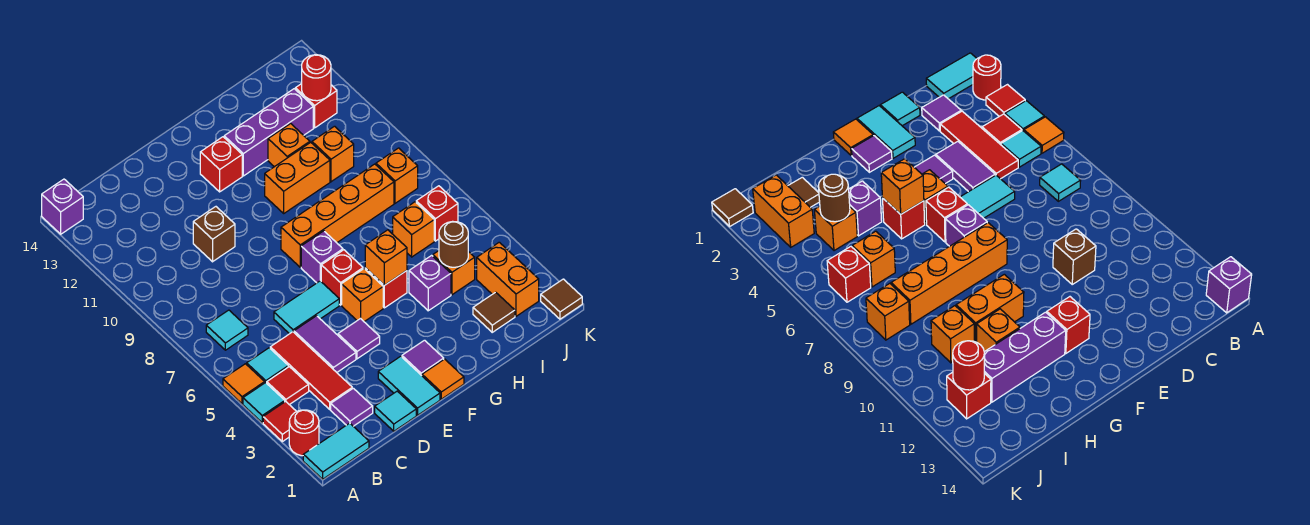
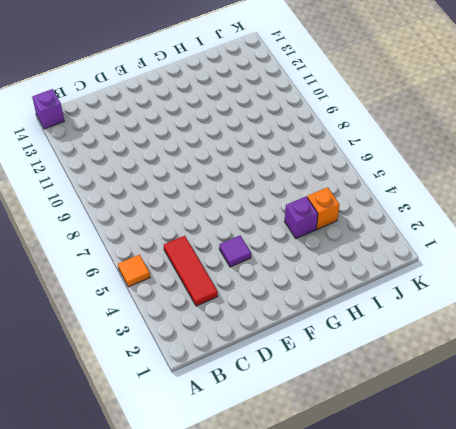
none -> cyan 1x2 tile [303,423,369,479]
none -> red 1x1 round brick [289,410,319,456]
none -> red 1x1 tile [263,401,297,442]
none -> cyan 1x1 tile [243,383,285,423]

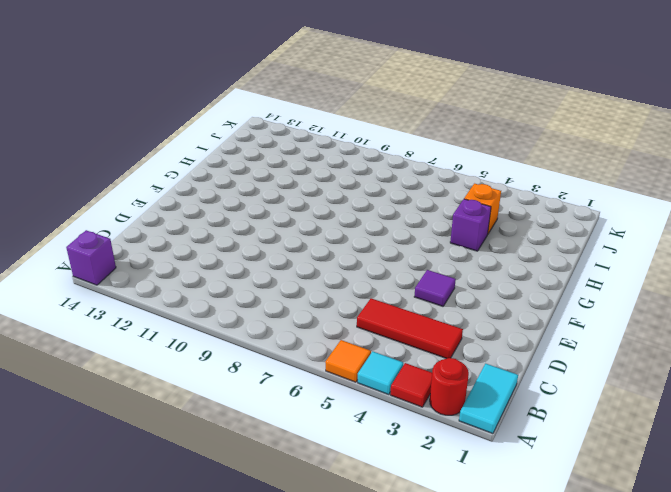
none -> red 1x1 tile [267,367,309,405]
none -> cyan 1x1 tile [247,348,288,383]
none -> cyan 1x1 tile [206,310,248,350]
none -> purple 1x1 tile [331,388,373,426]

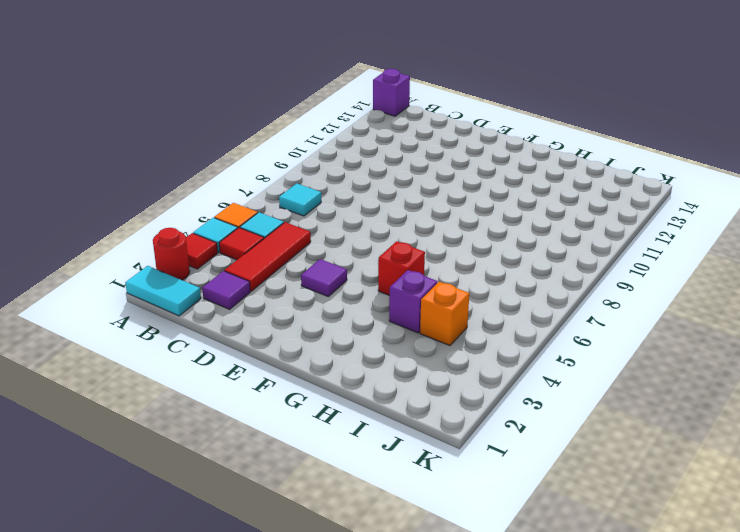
none -> cyan 1x1 tile [375,391,416,431]
none -> purple 1x2 tile [294,316,356,372]
none -> cyan 1x2 tile [274,281,339,334]
none -> brown 1x1 brick [193,207,235,262]

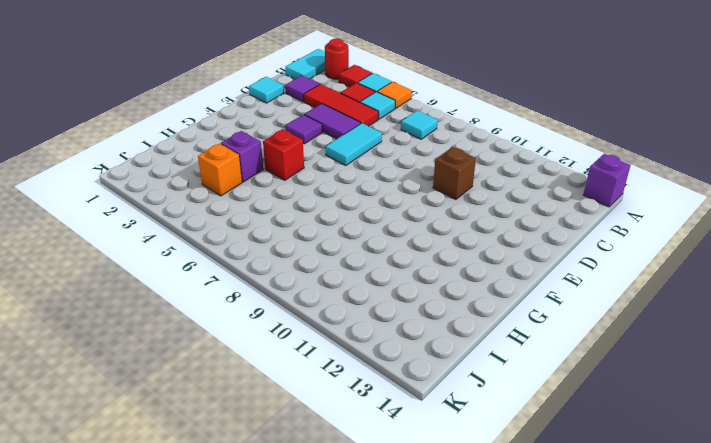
none -> cyan 1x2 tile [378,356,440,415]
none -> orange 1x1 tile [422,359,464,399]
none -> purple 1x1 tile [402,340,444,376]
none -> orange 1x1 brick [342,269,383,322]

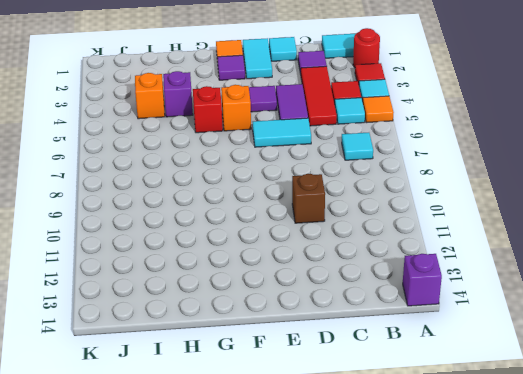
none -> red 1x1 brick [321,250,363,305]
none -> purple 1x1 brick [301,231,343,283]
none -> orange 1x4 brick [281,164,394,267]
none -> red 1x1 brick [200,137,242,192]

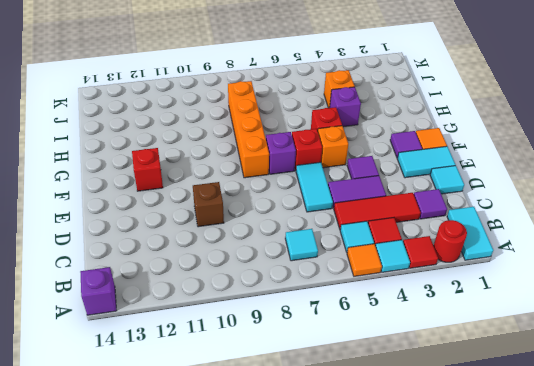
none -> orange 1x2 brick [265,142,330,213]
none -> purple 1x3 brick [224,89,313,176]
none -> orange 1x1 brick [268,124,310,167]
none -> brown 1x1 tile [473,292,515,332]

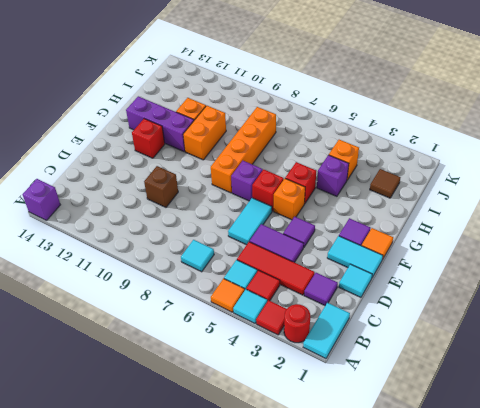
purple 1x3 brick [126,96,194,151] -> purple 1x3 brick turned to [224,89,313,176]
none -> orange 1x1 brick [393,202,434,257]
none -> orange 1x1 brick [312,126,354,182]
none -> orange 1x2 brick [477,242,539,316]
none -> red 1x1 brick [416,186,458,241]

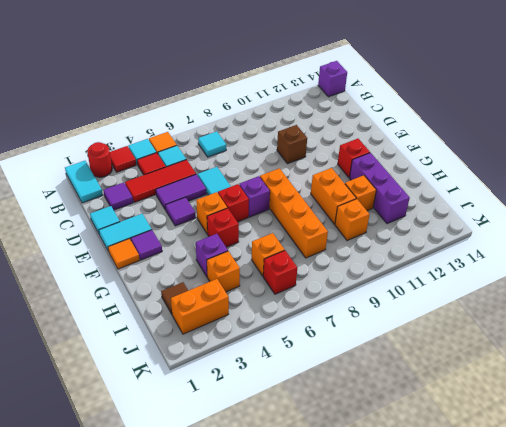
none -> orange 1x1 brick [376,148,418,203]
none -> red 1x1 brick [295,84,337,128]
none -> brown 1x1 tile [541,279,582,319]
none -> orange 1x1 brick [365,230,407,285]

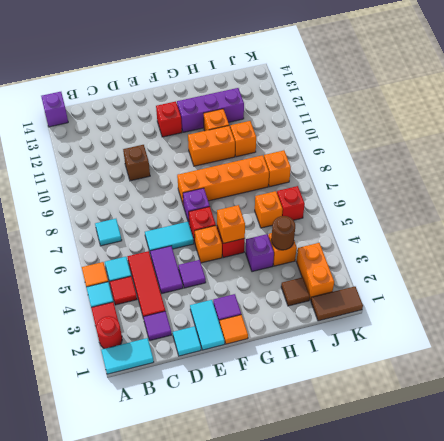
brown 1x2 tile [311,286,363,321] -> brown 1x1 tile [541,279,582,319]
none -> red 1x1 brick [295,84,337,128]
none -> red 1x1 round brick [302,55,331,101]

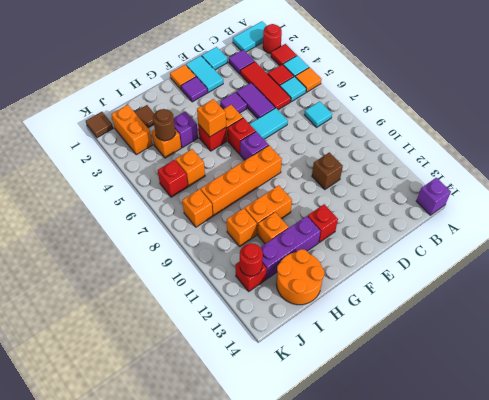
orange 2x2 round brick [277,249,324,305] -> none

